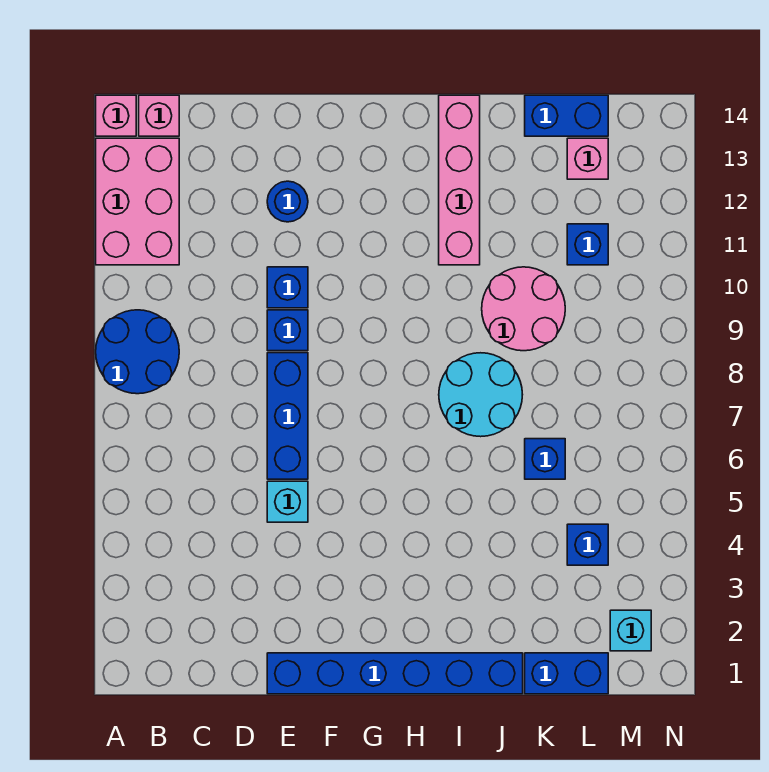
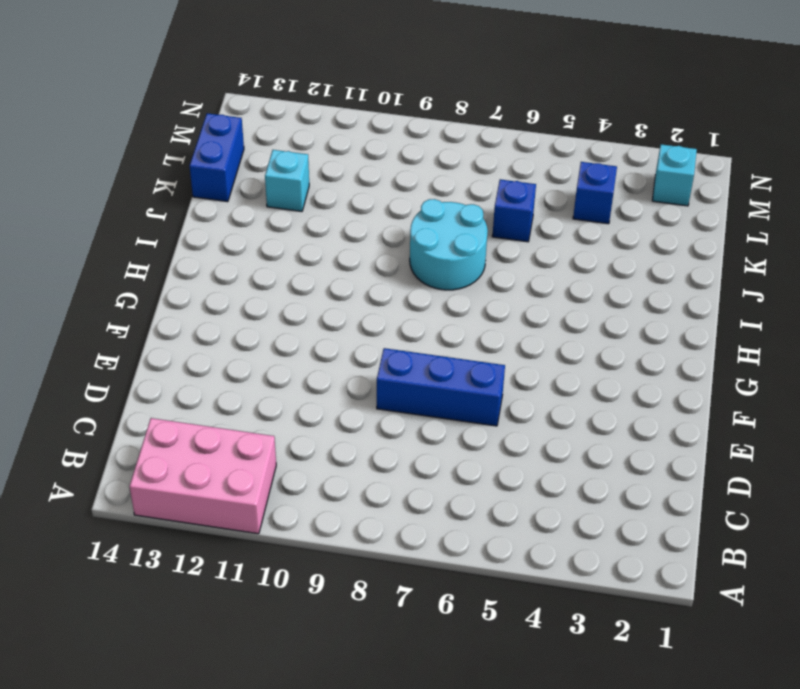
cyan 1x1 brick [265,150,309,211] -> cyan 1x1 brick moved to [267,481,308,522]
none -> blue 2x2 round brick [96,310,179,394]
none -> pink 1x1 brick [96,95,136,136]
none -> pink 1x1 brick [139,95,179,136]

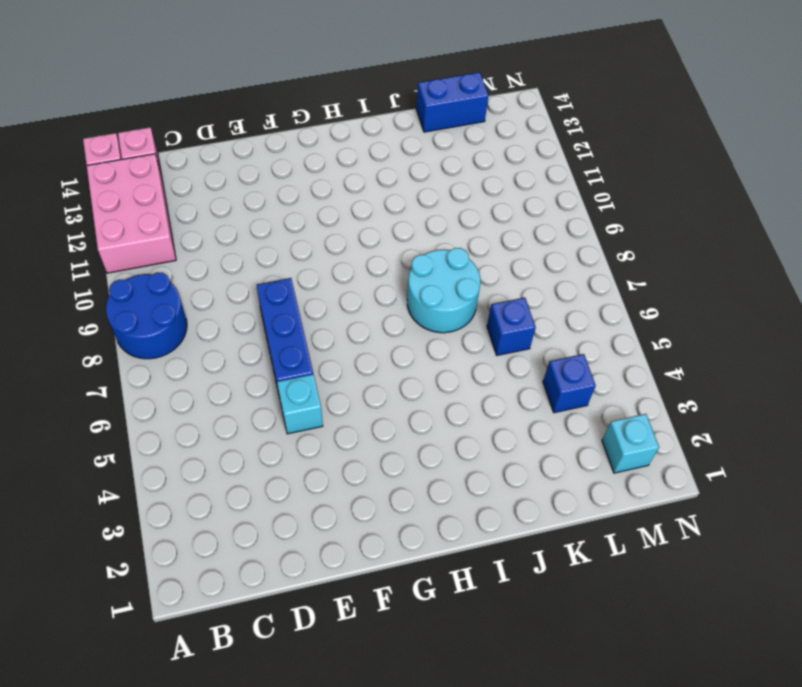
none -> blue 1x6 brick [267,653,523,694]
none -> blue 1x1 brick [267,310,308,351]
none -> blue 1x1 brick [267,267,308,308]

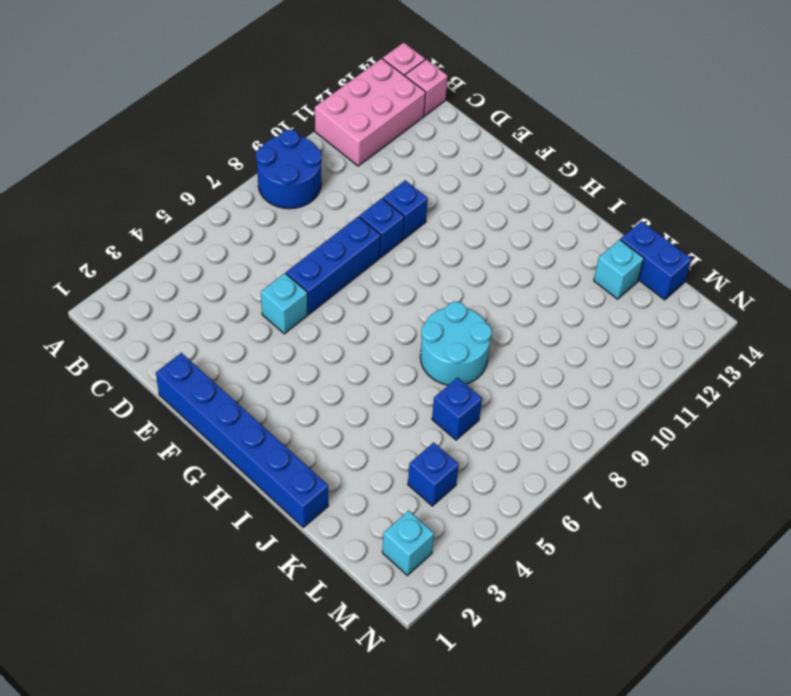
cyan 1x1 brick [594,240,644,299] -> none
none -> blue 1x1 round brick [267,181,308,222]
none -> pink 1x4 brick [439,95,480,265]
none -> pink 2x2 round brick [482,267,565,351]

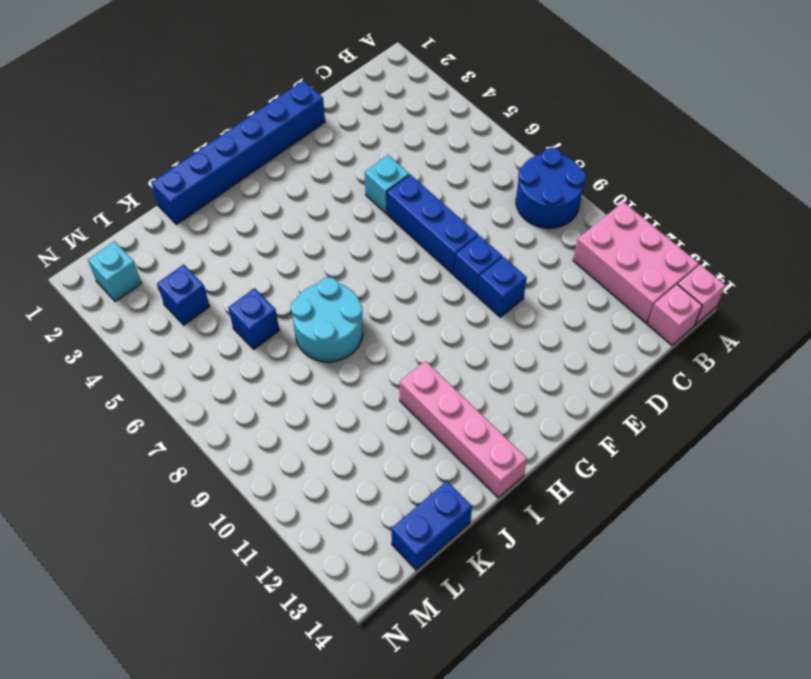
none -> blue 1x1 round brick [267,181,308,222]
none -> pink 2x2 round brick [482,267,565,351]
none -> blue 1x2 brick [525,653,608,694]

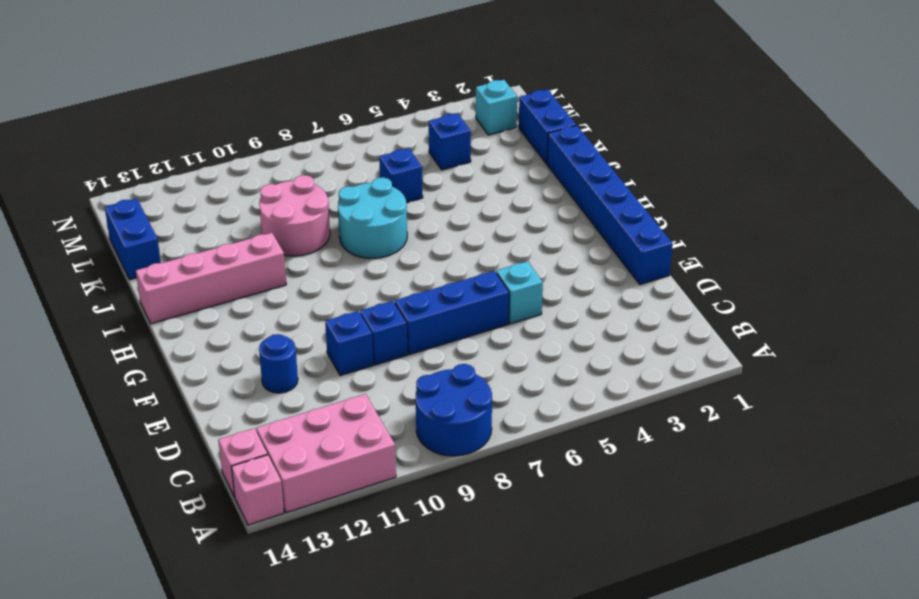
none -> blue 1x1 brick [567,224,608,265]
none -> pink 1x1 brick [567,138,608,179]

